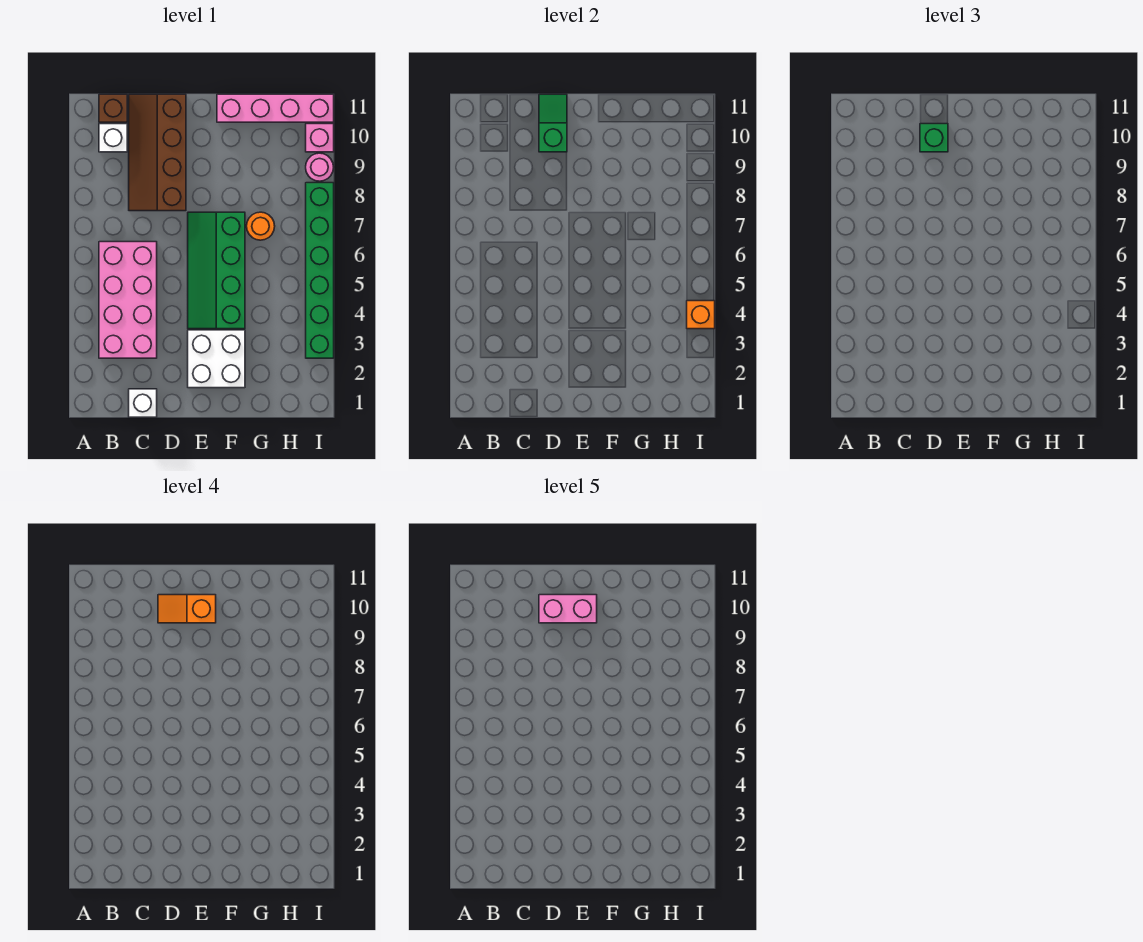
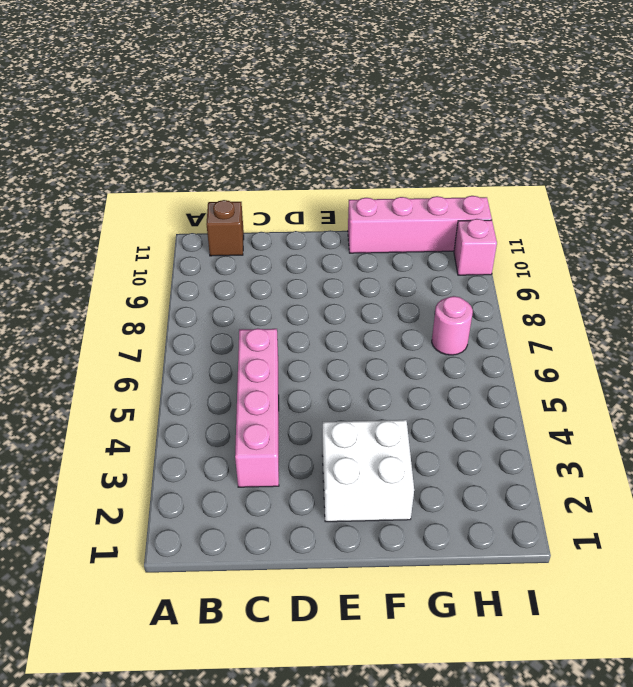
pink 1x4 brick [235,328,279,487] -> pink 2x4 brick [99,242,157,358]
pink 1x1 round brick [432,296,473,355] -> pink 1x1 round brick moved to [306,153,334,181]
none -> white 1x1 brick [99,124,127,152]
none -> white 1x1 brick [129,389,157,417]
none -> brown 2x4 slope [129,94,186,211]

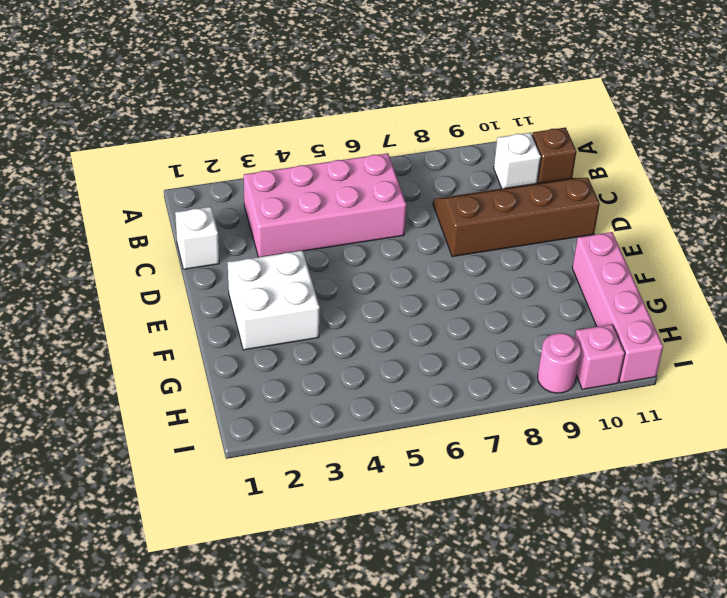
none -> green 2x4 slope [188,212,245,329]
none -> orange 1x1 round brick [247,212,275,240]
none -> green 1x6 brick [306,183,334,358]

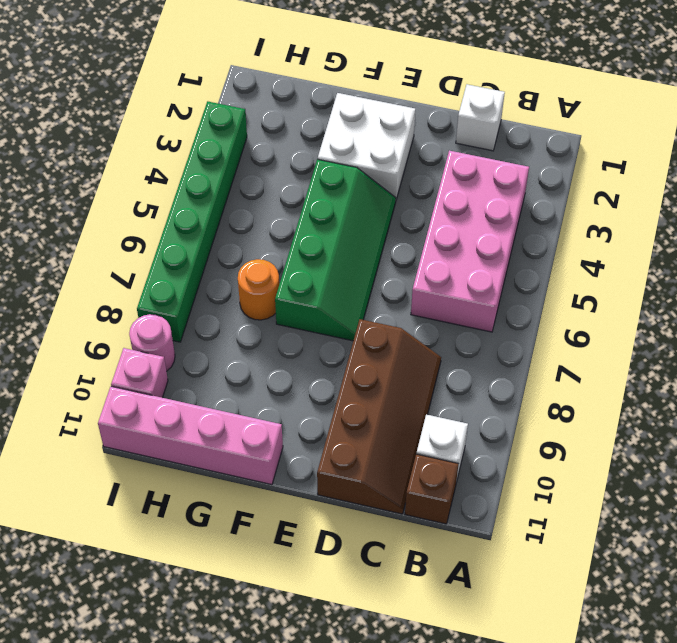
none -> green 1x2 slope [539,94,567,152]
none -> orange 1x1 brick [687,301,715,329]
none -> green 1x1 brick [920,124,948,152]

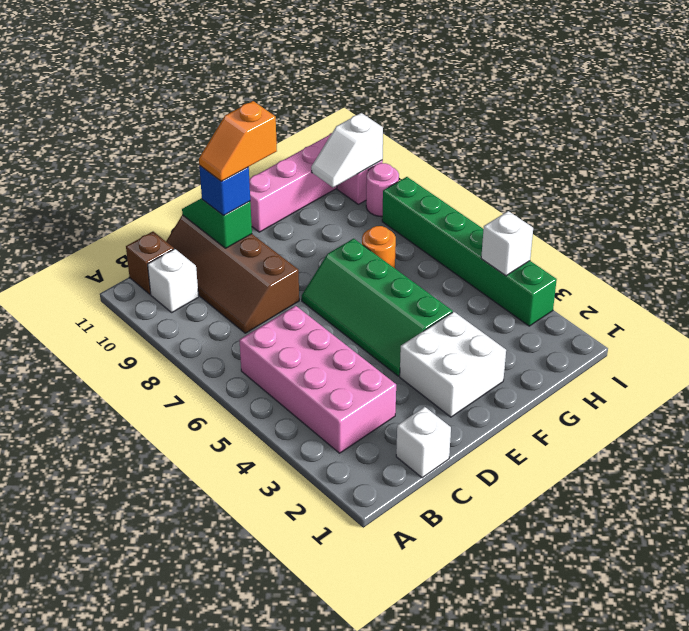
blue 1x1 brick [199,166,250,216] -> green 1x1 brick [920,124,948,152]
white 1x2 slope [311,113,383,187] -> none
white 1x1 brick [481,211,533,276] -> orange 1x1 brick [687,301,715,329]
none -> pink 1x2 brick [539,595,597,623]

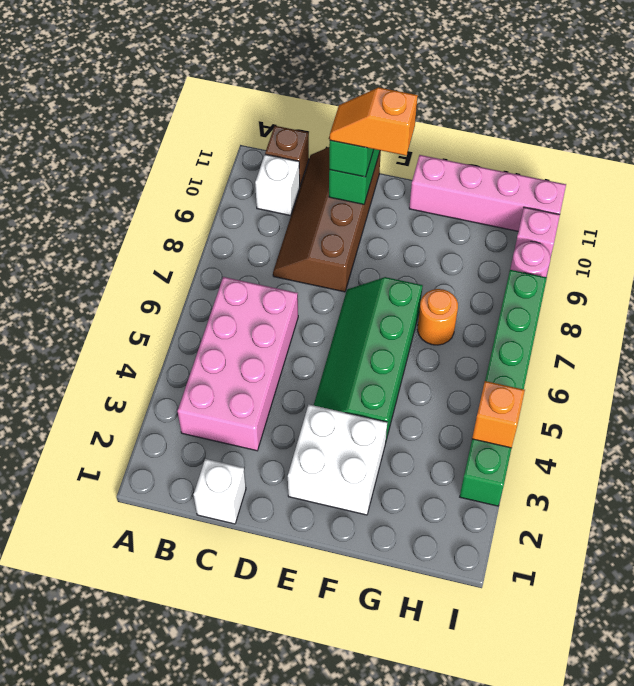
none -> pink 1x2 brick [539,595,597,623]

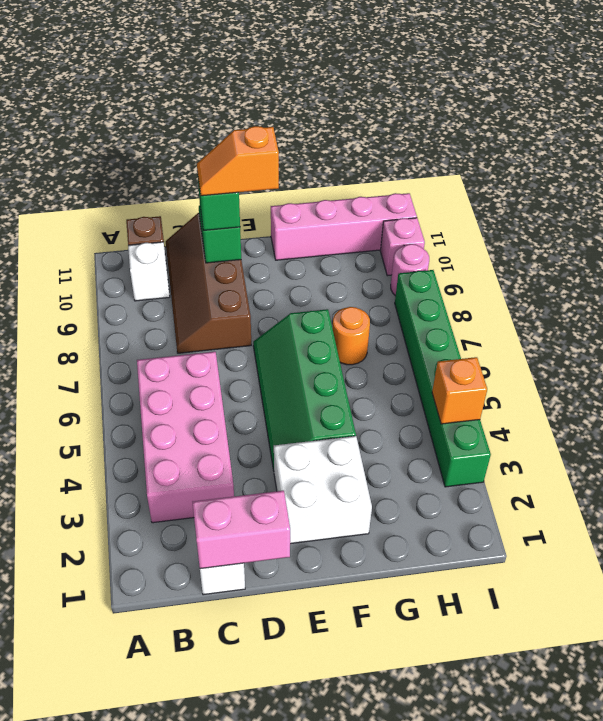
pink 1x2 brick [193,491,290,569] -> pink 1x2 brick moved to [539,595,597,623]

